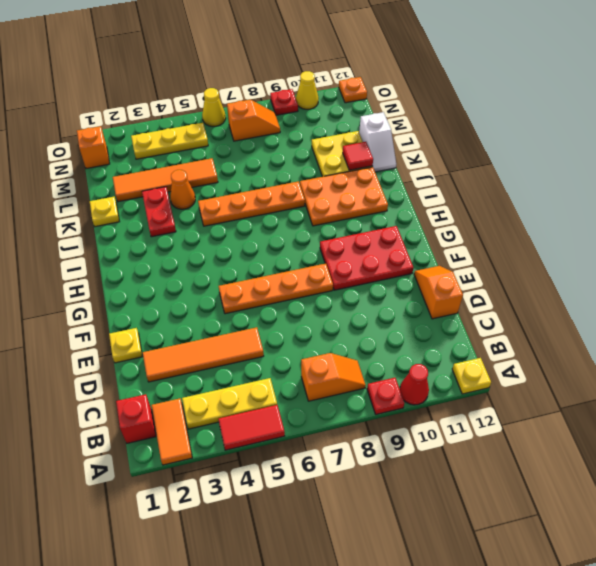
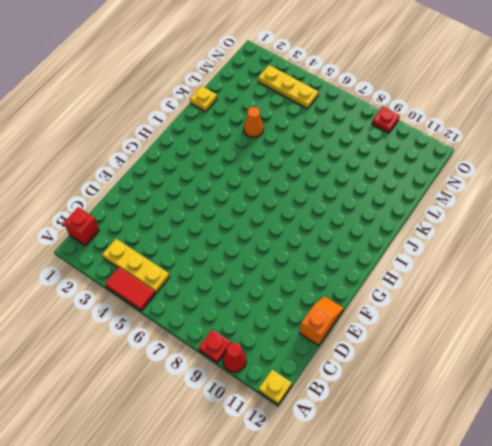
none -> orange 1x2 tile [152,399,192,465]
none -> orange 1x2 slope [301,353,366,401]
none -> orange 1x4 tile [143,327,264,382]

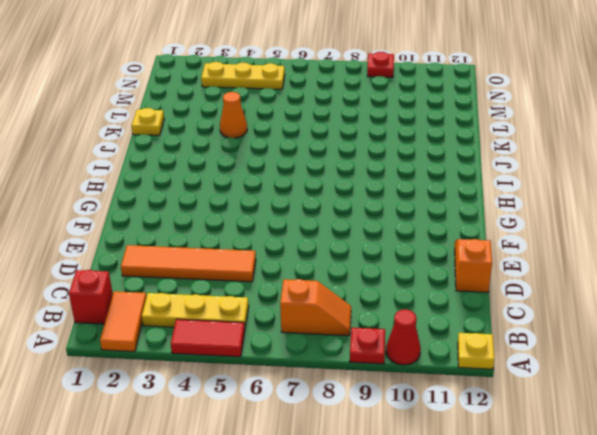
none -> yellow 1x1 plate [109,328,142,363]
none -> orange 1x4 plate [219,263,333,314]
none -> red 2x3 plate [320,226,413,290]

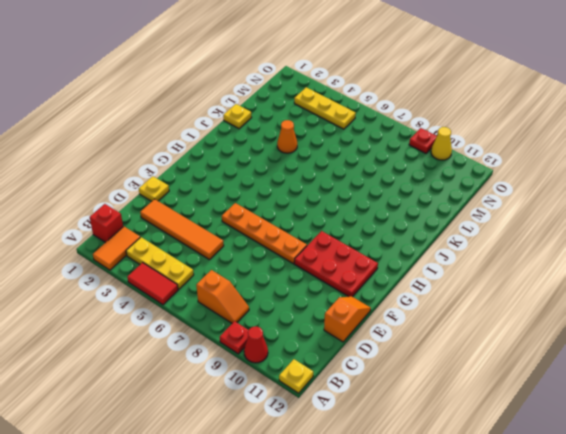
none -> orange 2x3 plate [300,167,388,226]
none -> red 1x2 plate [142,187,176,237]
none -> orange 1x4 plate [198,181,305,226]

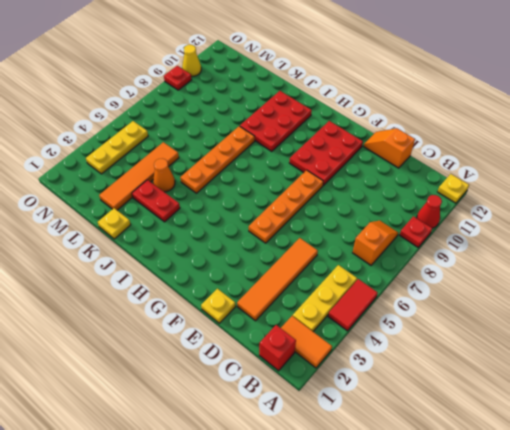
red 2x3 plate [240,91,312,151] -> orange 2x3 plate [300,167,388,226]
none -> yellow 2x2 plate [312,131,372,177]
none -> white 1x2 slope [359,112,396,172]
none -> orange 1x1 brick [77,126,110,169]

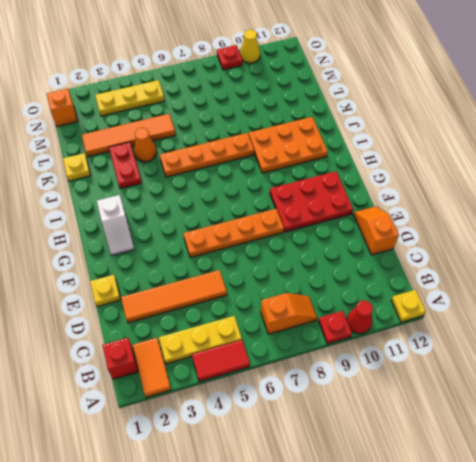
white 1x2 slope [97,195,134,256] -> white 1x2 slope moved to [359,112,396,172]
none -> yellow 2x2 plate [312,131,372,177]
none -> orange 1x2 slope [227,100,280,141]
none -> yellow 1x1 cone [202,88,226,126]

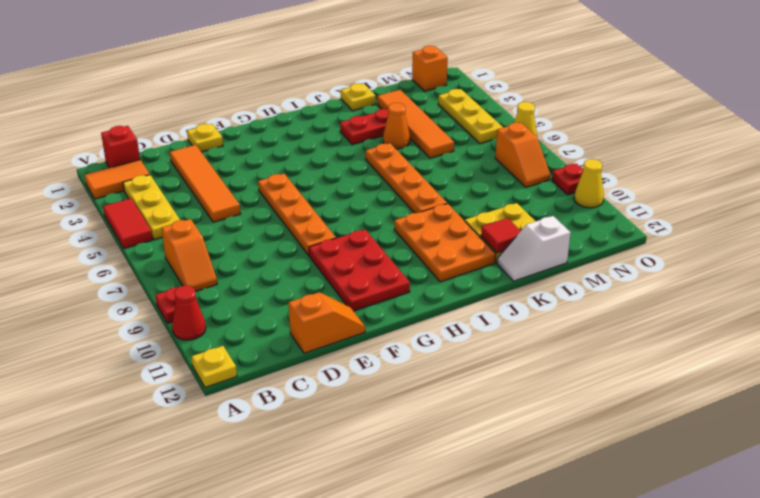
none -> orange 1x1 plate [339,77,367,103]

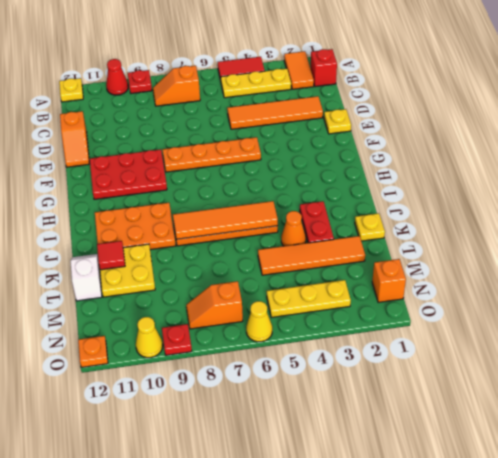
orange 1x4 tile [173,201,278,239] -> none

